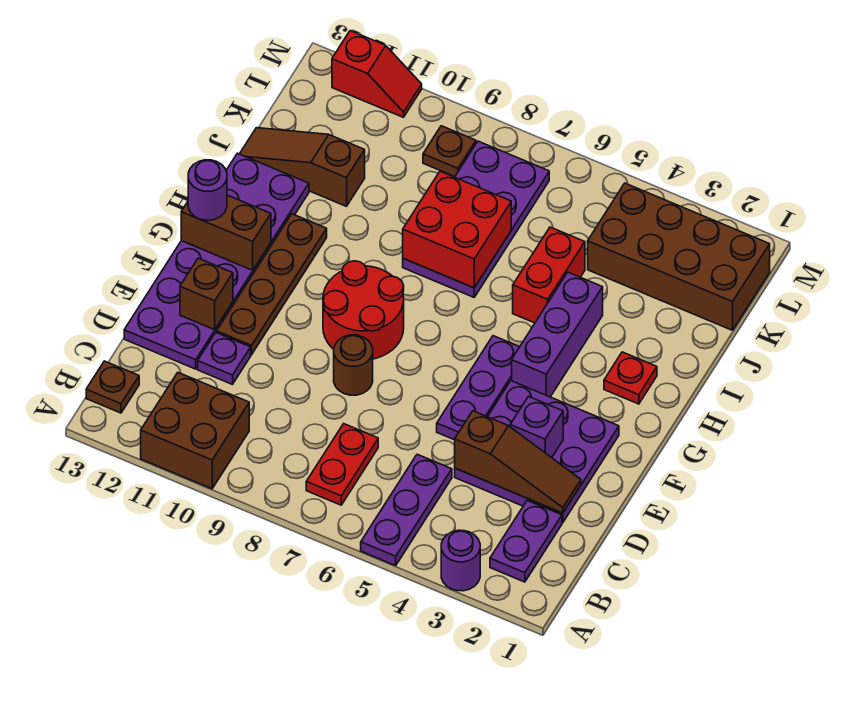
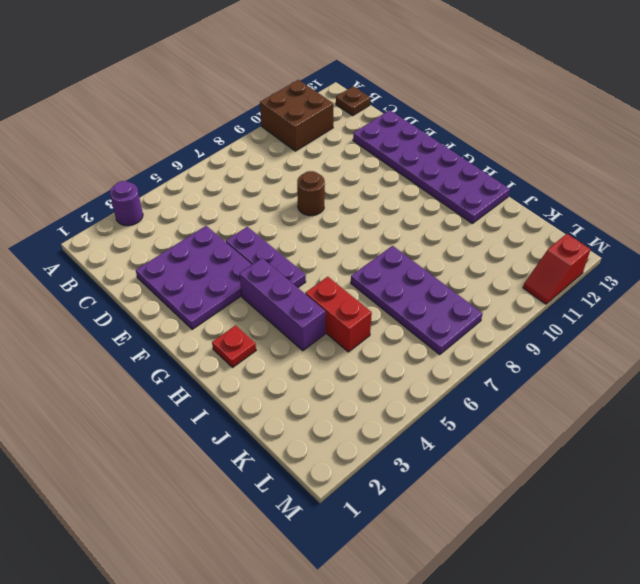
none -> purple 1x3 plate [361,454,452,566]
none -> purple 1x2 plate [490,500,562,582]
none -> red 1x2 plate [306,424,378,505]

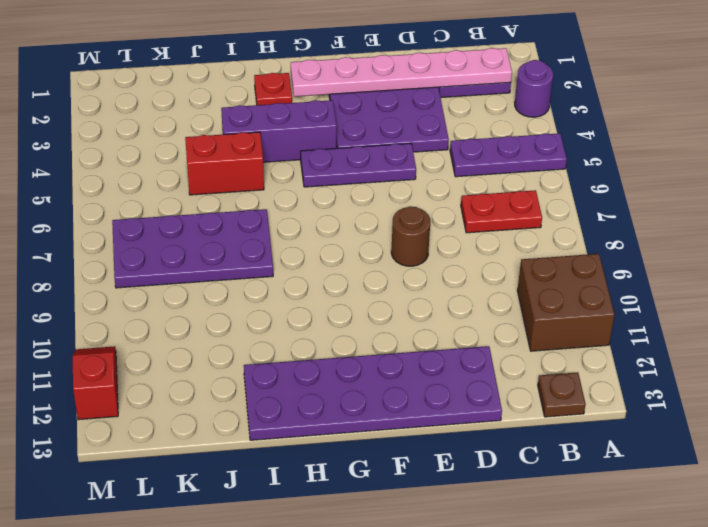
pink 1x6 plate [291,48,512,97] -> brown 1x3 slope [455,411,581,513]
none -> purple 1x1 plate [198,333,251,385]
none -> brown 1x4 plate [217,214,327,355]
none -> red 2x2 round brick [323,261,404,359]

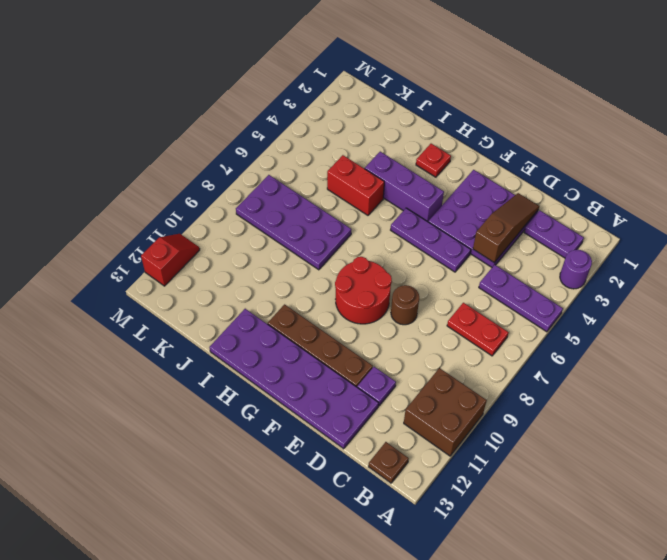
none -> brown 1x3 slope [240,128,365,206]
none -> brown 2x4 brick [588,183,770,330]
none -> brown 1x1 plate [423,126,476,177]

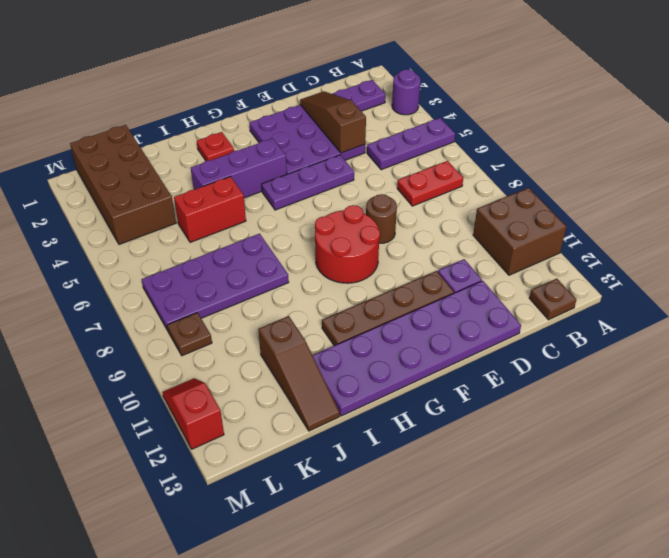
none -> purple 1x1 brick [510,397,563,458]
none -> brown 1x1 brick [180,258,233,330]
none -> brown 1x2 brick [181,195,271,270]

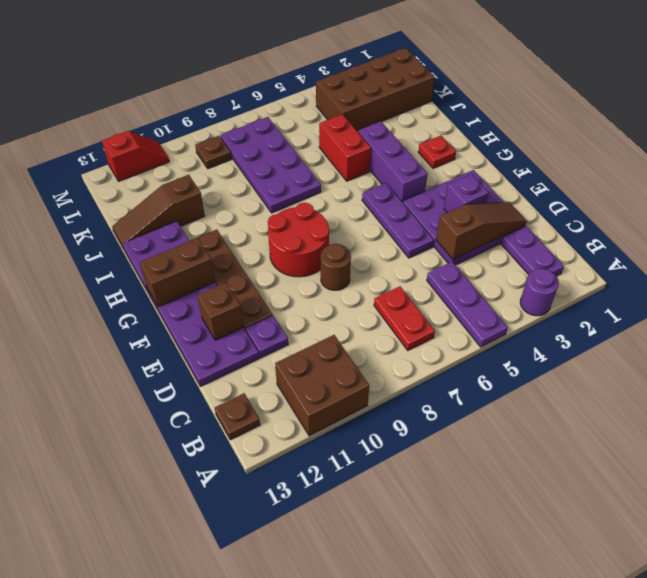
none -> red 2x2 brick [403,171,511,288]
none -> purple 1x1 round brick [188,160,227,220]

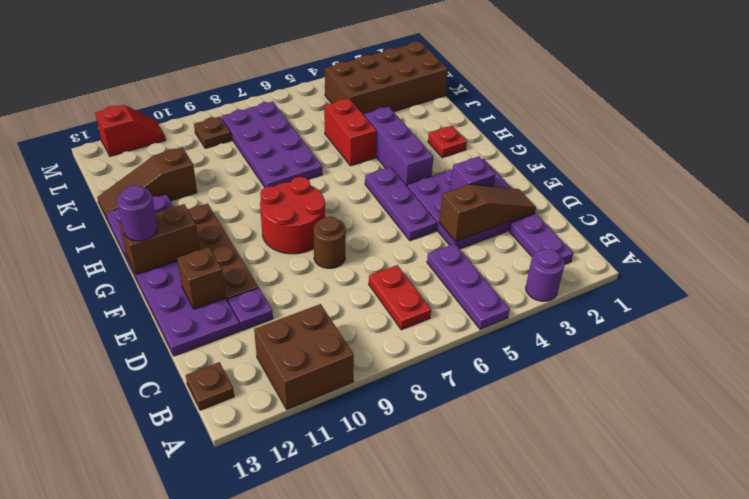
none -> red 2x2 brick [403,171,511,288]

